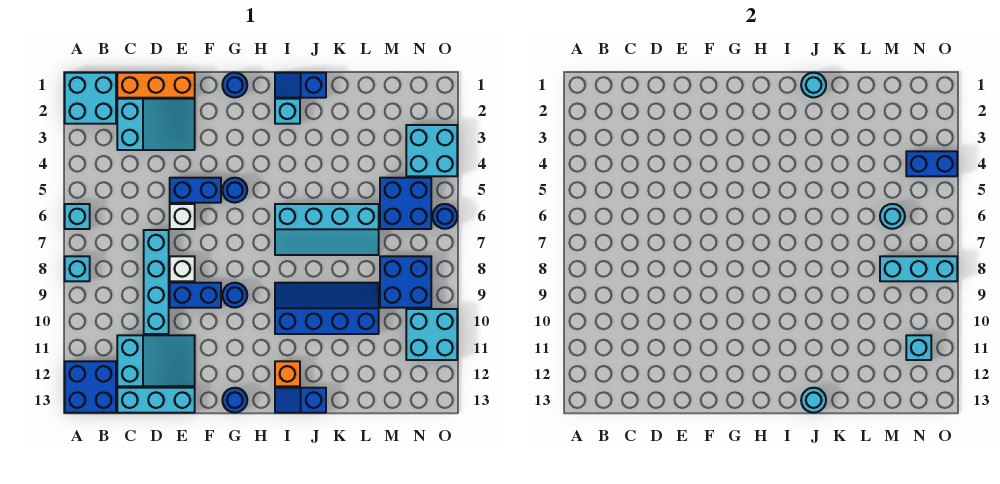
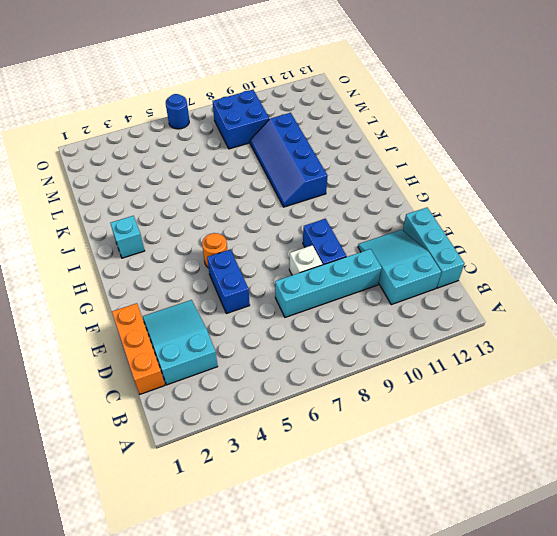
orange 1x1 round brick [202,233,227,268] -> blue 1x1 round brick [222,178,247,203]
none -> cyan 2x2 brick [65,73,116,124]
none -> cyan 1x1 brick [65,204,90,229]
none -> cyan 1x1 brick [65,256,90,281]
none -> blue 2x2 brick [65,361,116,413]

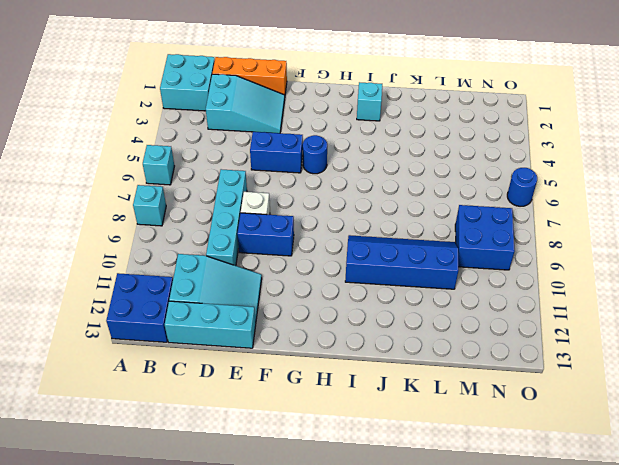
none -> white 1x1 brick [170,204,195,229]
none -> blue 1x1 round brick [222,73,247,98]
none -> blue 1x1 round brick [222,283,247,308]
none -> blue 1x1 round brick [222,388,247,413]

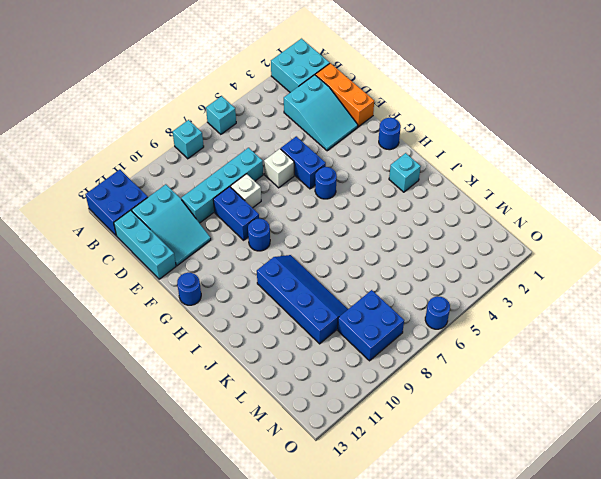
none -> blue 1x2 slope [275,73,326,98]
none -> cyan 2x4 slope [275,204,379,255]
none -> orange 1x1 brick [275,361,300,386]
none -> blue 1x2 slope [275,388,326,413]

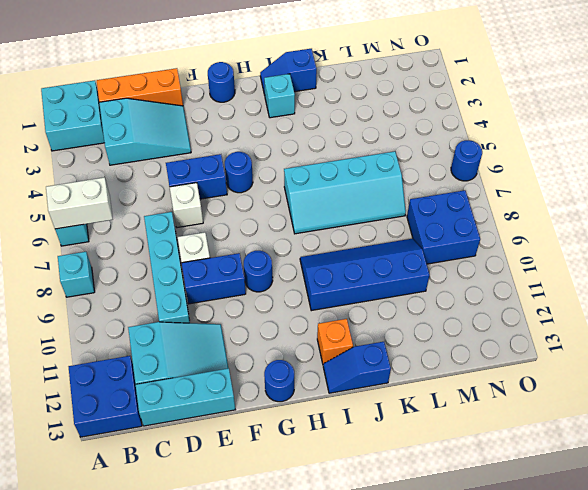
white 1x2 brick [46,177,113,229] -> none
none -> blue 2x2 brick [380,178,431,229]
none -> cyan 2x2 brick [406,125,457,176]
none -> cyan 2x2 brick [406,309,457,360]
none -> cyan 1x1 round brick [801,73,826,98]

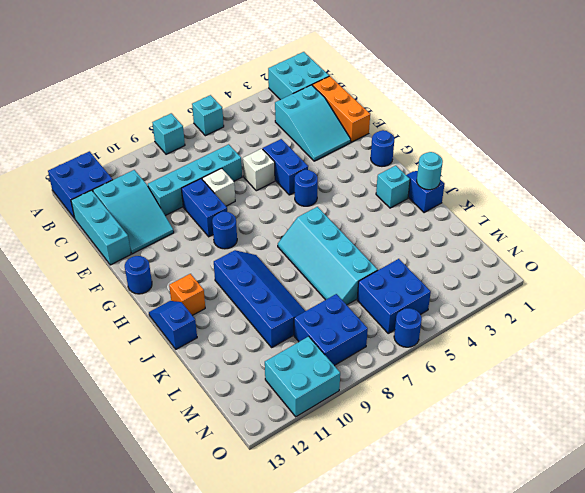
none -> cyan 2x2 brick [406,125,457,176]
none -> cyan 1x1 round brick [801,388,826,413]
none -> cyan 1x1 round brick [880,204,905,229]
none -> cyan 1x3 brick [880,256,957,281]

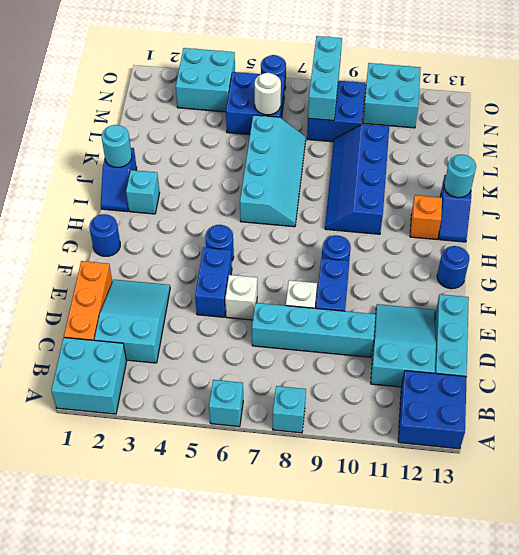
white 1x1 round brick [255,73,281,115] -> cyan 1x1 round brick [880,204,905,229]
none -> blue 1x2 brick [906,151,957,176]
none -> cyan 1x1 brick [906,335,931,360]

